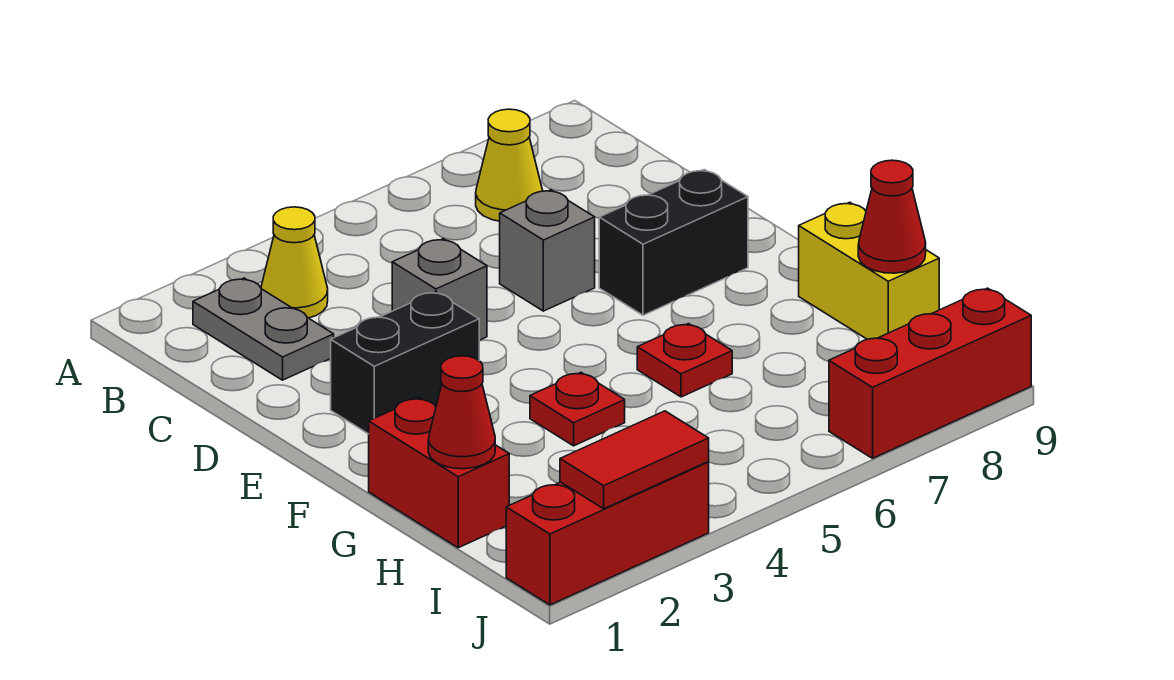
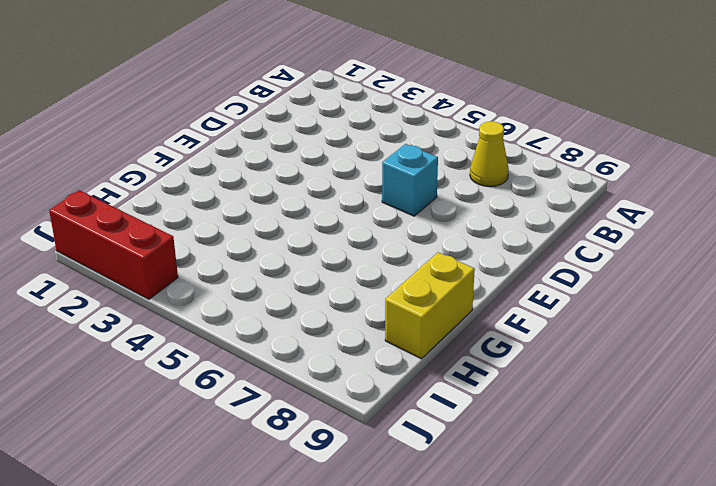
cyan 1x1 brick [382,144,438,216] -> grey 1x1 brick [500,190,595,311]
none -> grey 1x2 plate [193,278,334,380]
none -> yellow 1x1 cone [261,207,328,318]
none -> grey 1x1 brick [392,239,487,340]

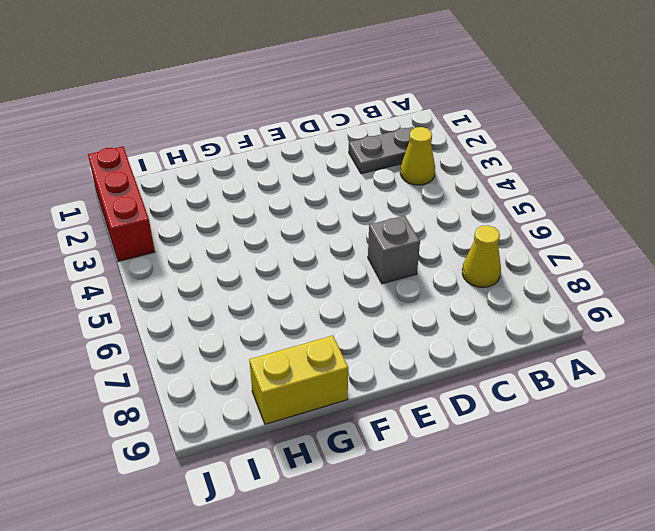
none -> grey 1x1 brick [392,239,487,340]
none -> black 1x2 brick [331,292,480,434]
none -> black 1x2 brick [599,170,748,315]

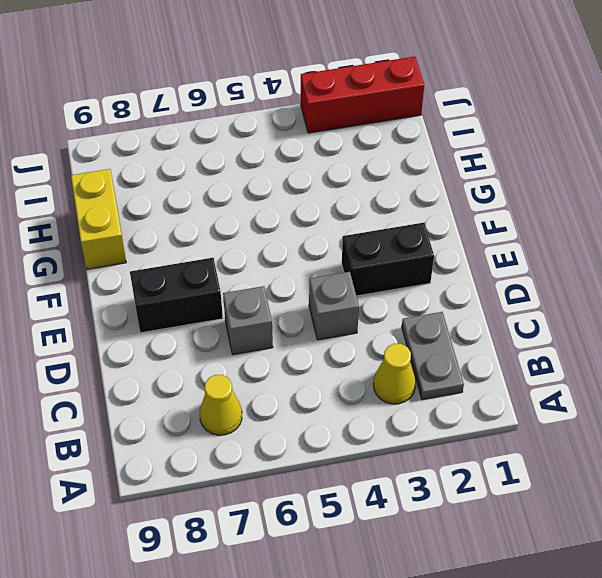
none -> red 1x2 brick [369,398,509,548]
none -> red 1x1 plate [530,373,625,446]
none -> red 1x1 plate [637,324,732,397]

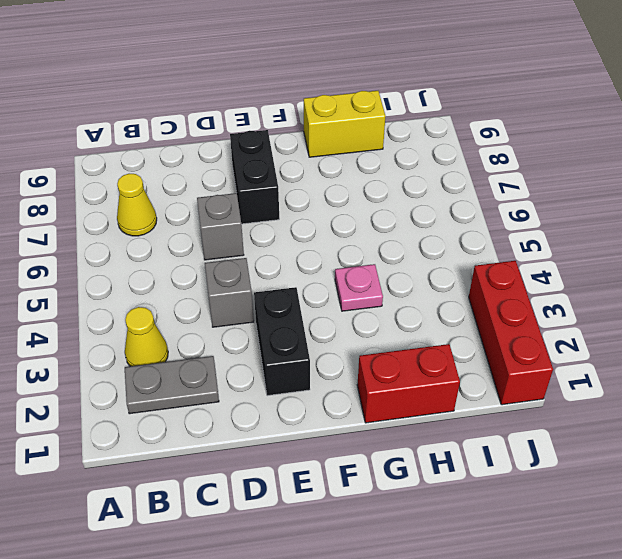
pink 1x1 plate [335,264,383,311] -> red 1x1 plate [530,373,625,446]
none -> red 1x1 plate [637,324,732,397]
none -> red 1x3 brick [829,288,1031,458]
none -> red 1x1 cone [428,356,495,469]

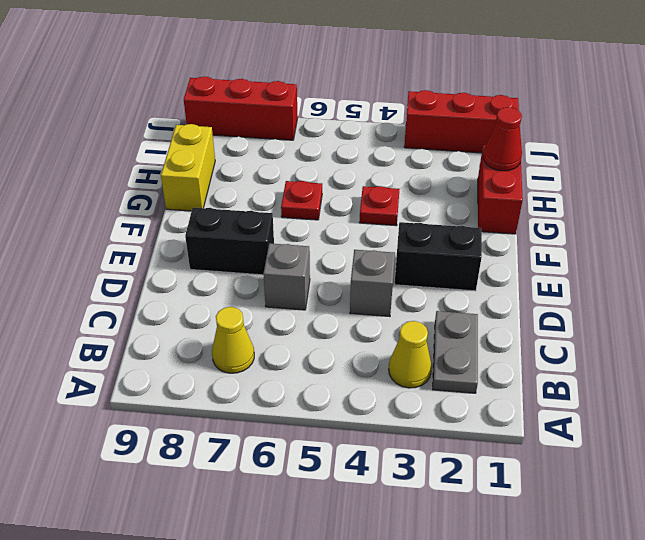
none -> red 1x1 cone [858,160,926,273]
none -> red 1x2 tile [560,411,709,509]

